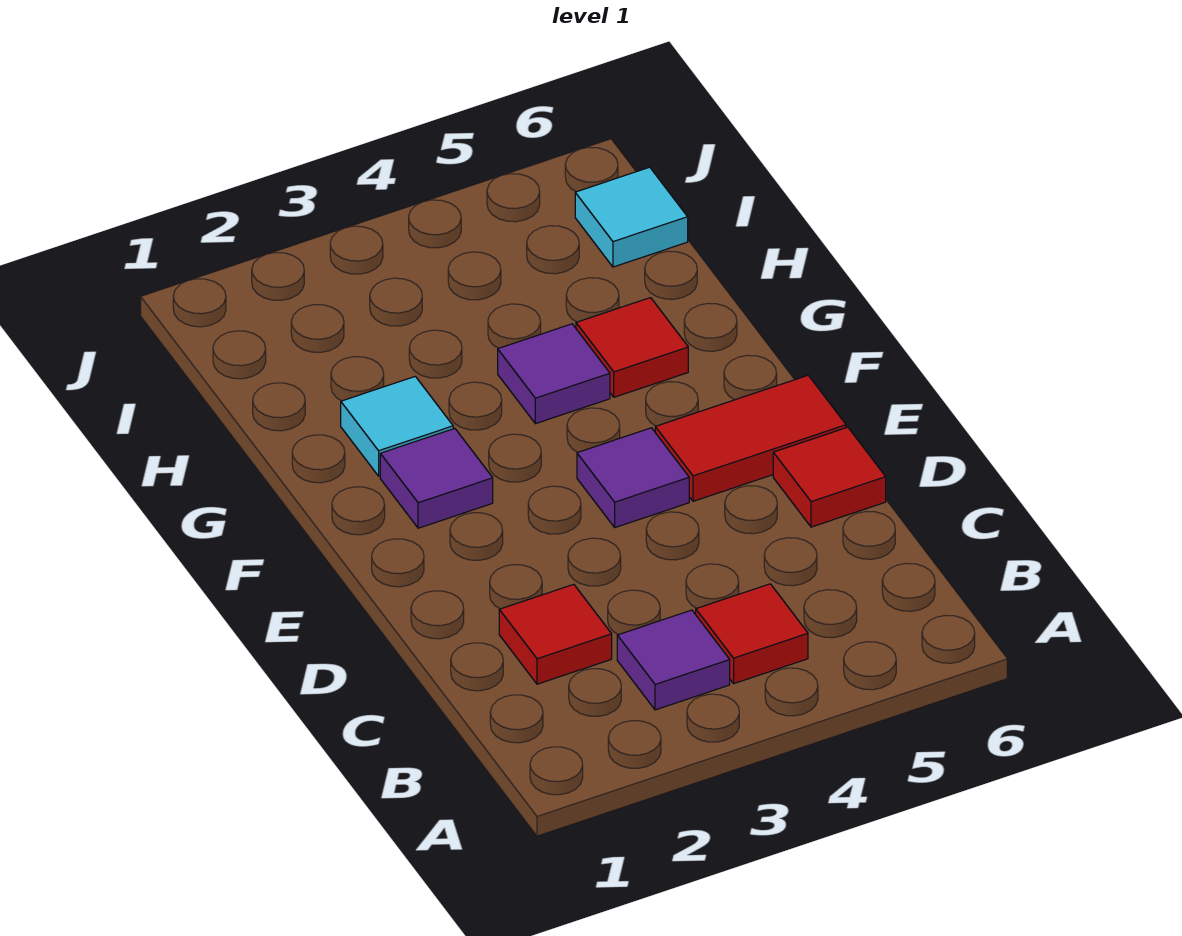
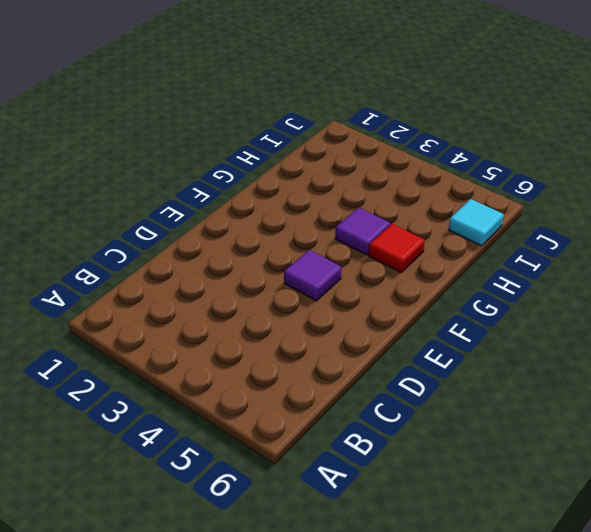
none -> purple 1x1 tile [617,610,730,710]
none -> red 1x1 tile [696,584,808,683]

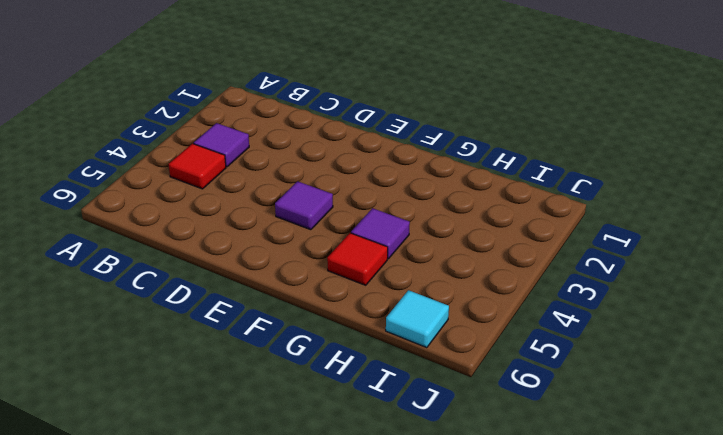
none -> red 1x1 tile [499,584,612,684]
none -> red 1x1 tile [773,427,886,527]

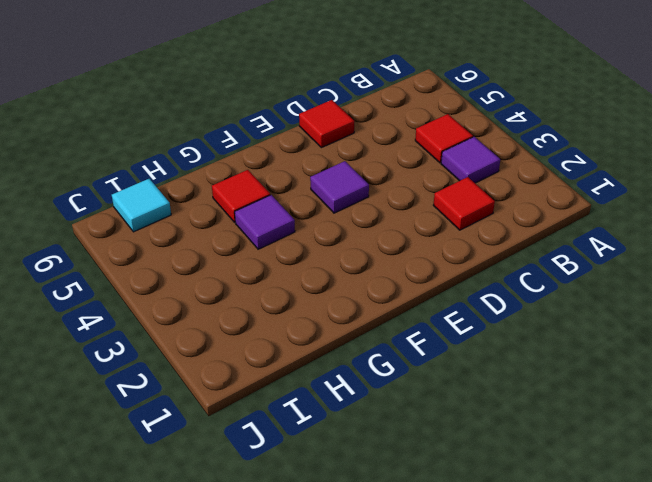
none -> red 1x2 tile [655,375,846,501]
none -> purple 1x1 tile [380,429,493,528]

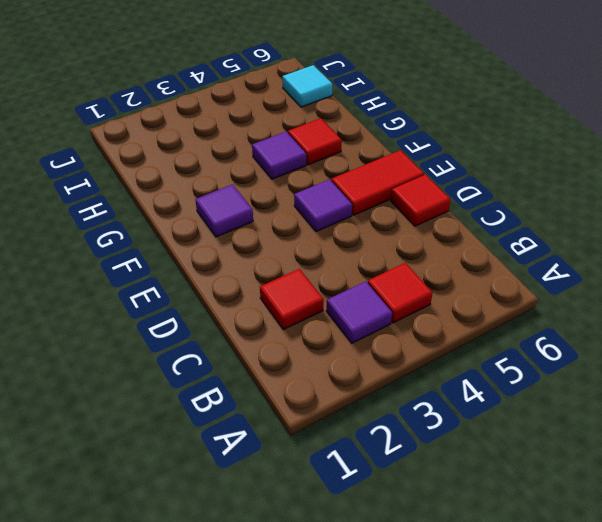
none -> cyan 1x1 tile [341,376,453,476]

